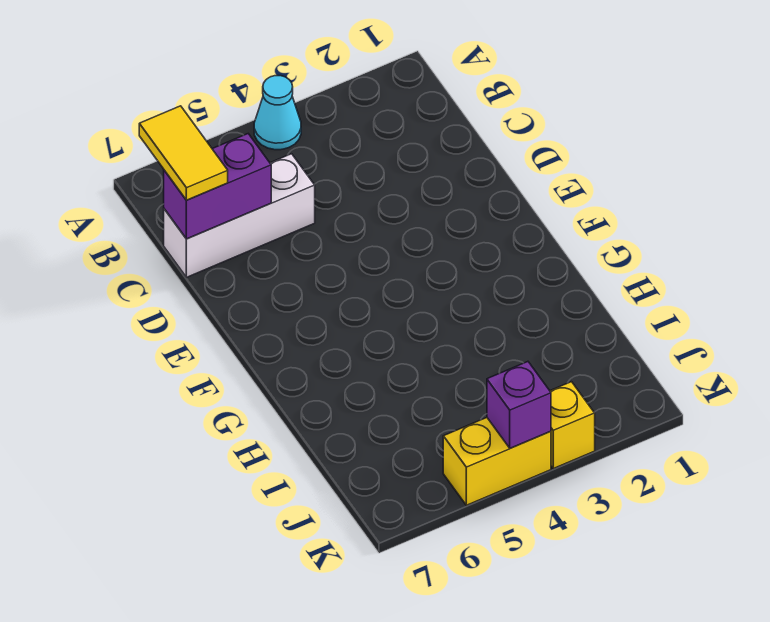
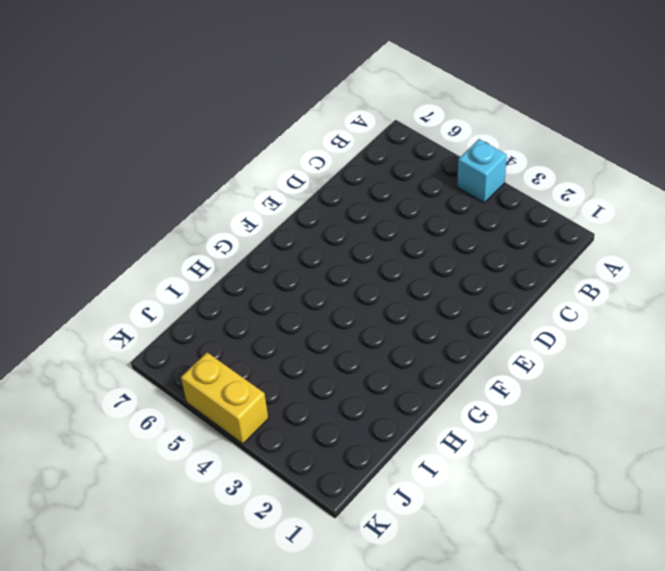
cyan 1x1 brick [457,139,507,203] -> cyan 1x1 cone [254,76,301,150]
none -> white 1x3 brick [164,154,315,277]
none -> yellow 1x1 brick [550,382,595,469]

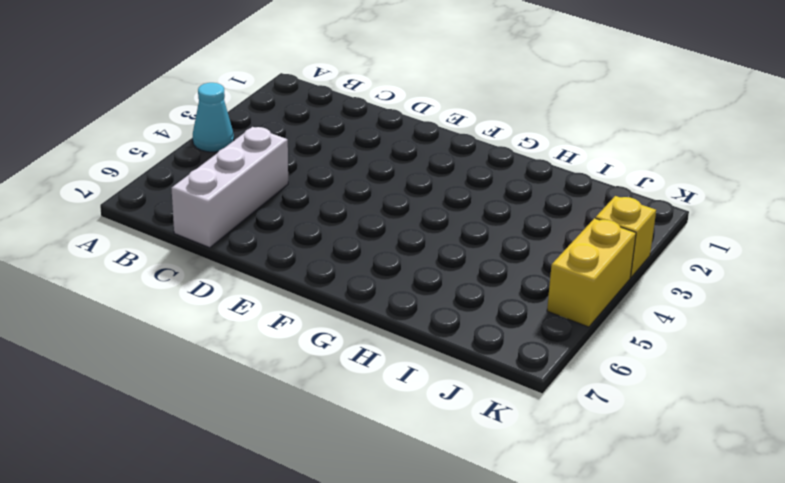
none -> purple 1x2 brick [164,134,271,239]
none -> purple 1x1 brick [487,362,551,448]

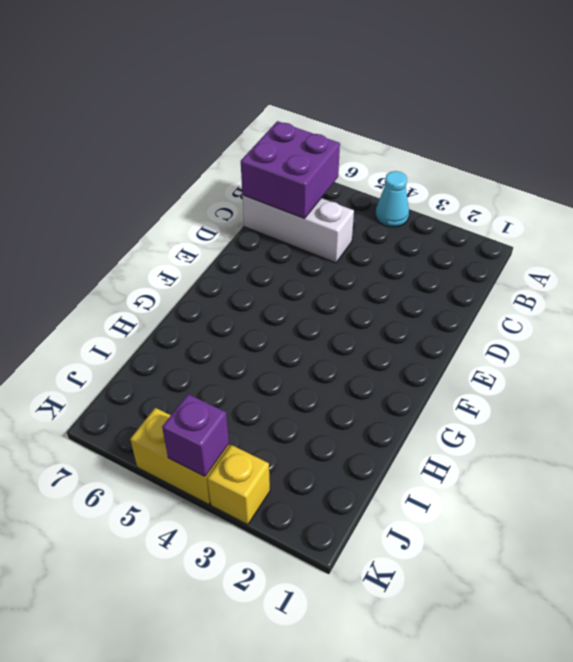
purple 2x2 brick [241,121,340,218] -> purple 1x2 brick [164,134,271,239]
none -> yellow 1x2 tile [139,106,228,200]

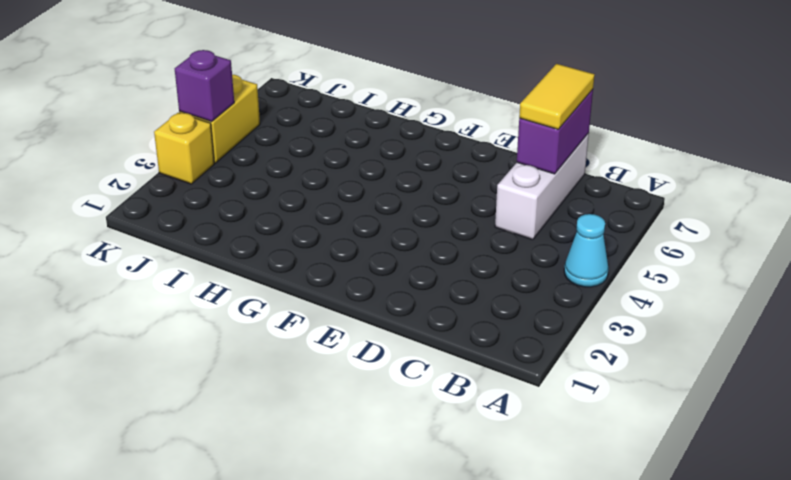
yellow 1x2 tile [519,64,595,129] -> yellow 1x2 tile turned to [139,106,228,200]

